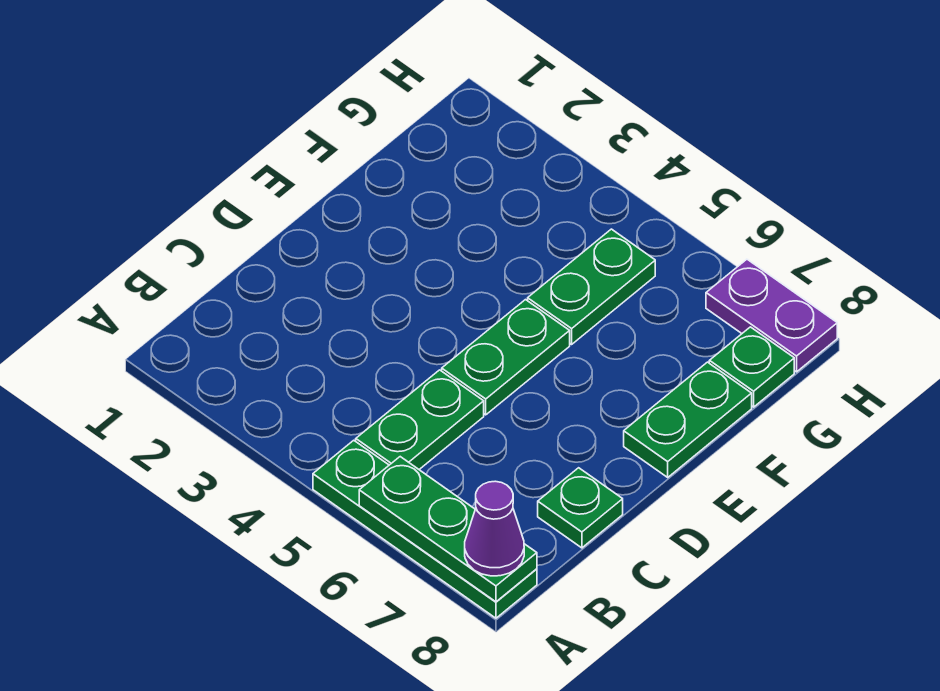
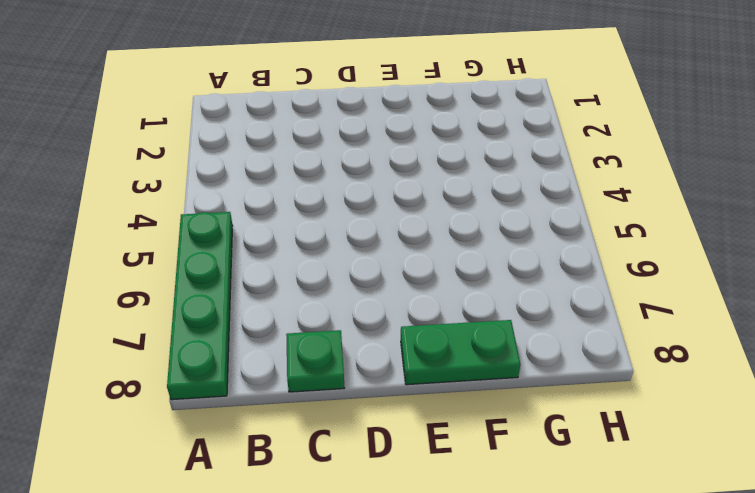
none -> green 1x2 plate [356,370,484,469]
none -> green 1x2 plate [442,300,570,415]

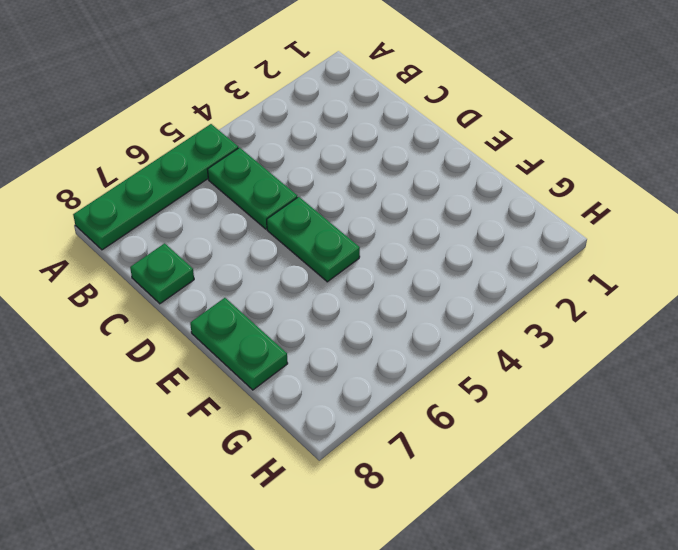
none -> green 1x2 plate [528,229,655,344]
none -> green 1x1 plate [709,327,794,407]

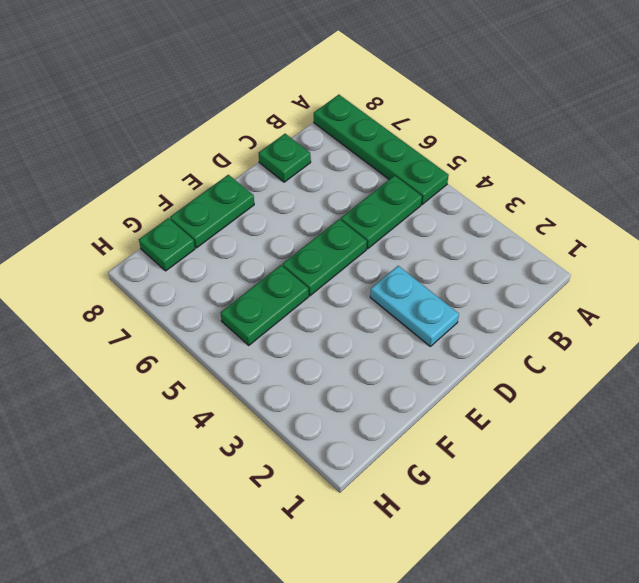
cyan 1x2 plate [370,266,459,346] -> none
none -> purple 1x2 plate [706,259,837,372]
none -> green 1x3 plate [359,457,537,602]

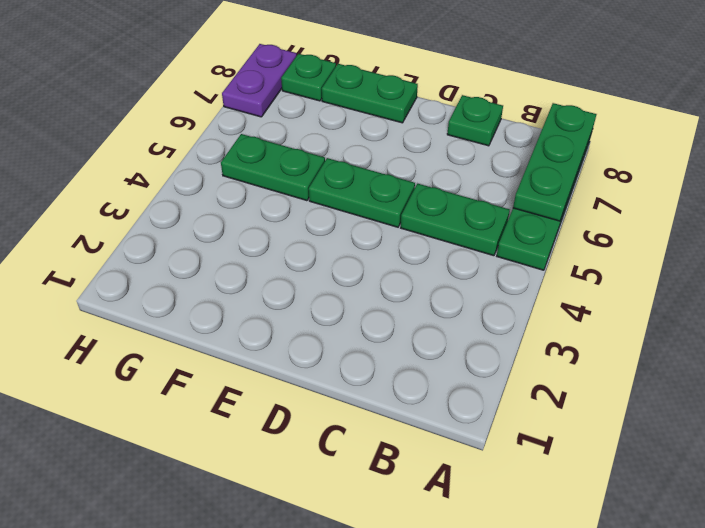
none -> purple 1x1 cone [465,481,524,576]

